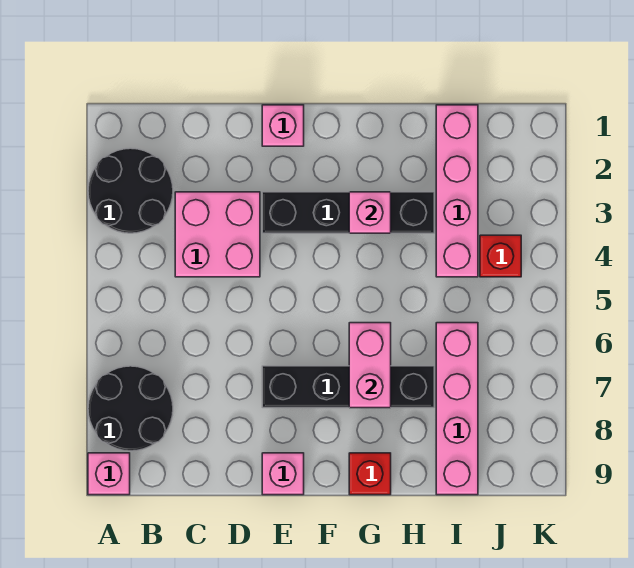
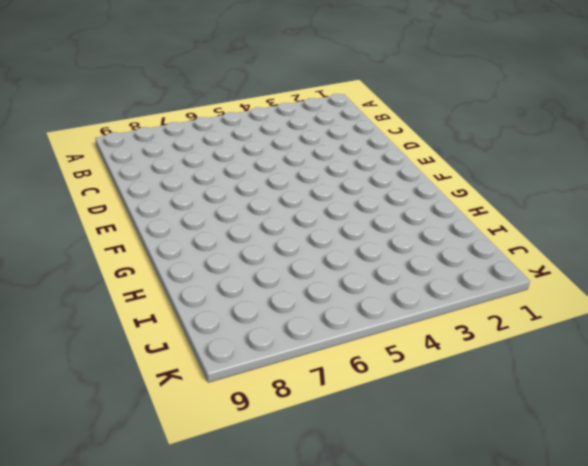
none -> black 2x2 round brick [88,148,173,233]
none -> black 2x2 round brick [88,366,173,451]
none -> pink 1x1 brick [88,453,130,495]

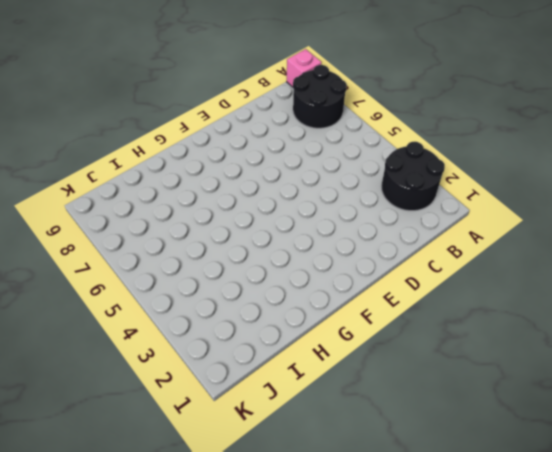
none -> pink 2x2 brick [175,192,260,277]
none -> pink 1x1 brick [262,105,304,146]
none -> black 1x4 brick [262,192,434,233]

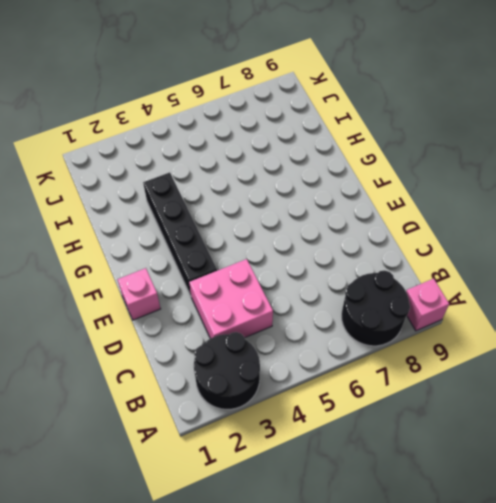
none -> black 1x4 brick [262,366,434,408]
none -> pink 1x1 brick [262,453,304,495]
none -> red 1x1 brick [349,453,391,495]

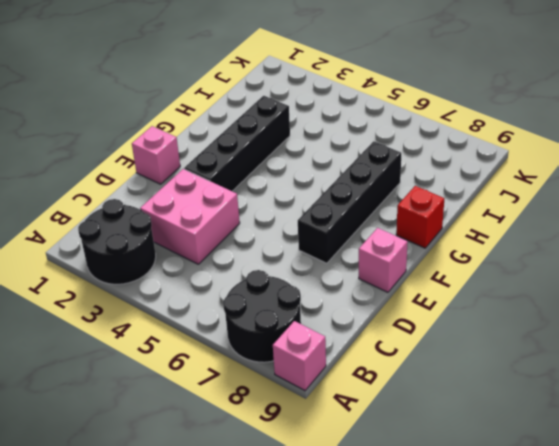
none -> pink 1x4 brick [436,105,478,277]
none -> pink 1x4 brick [436,323,478,495]
none -> red 1x1 brick [480,235,521,277]

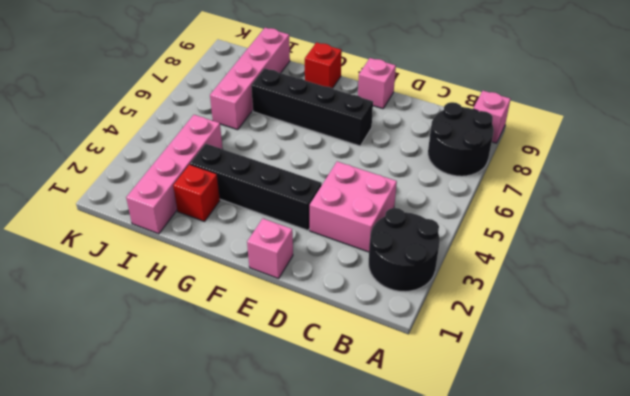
red 1x1 brick [173,165,220,221] -> red 1x1 brick moved to [480,235,521,277]
none -> pink 1x1 brick [349,192,391,233]
none -> pink 1x2 brick [349,323,391,408]

